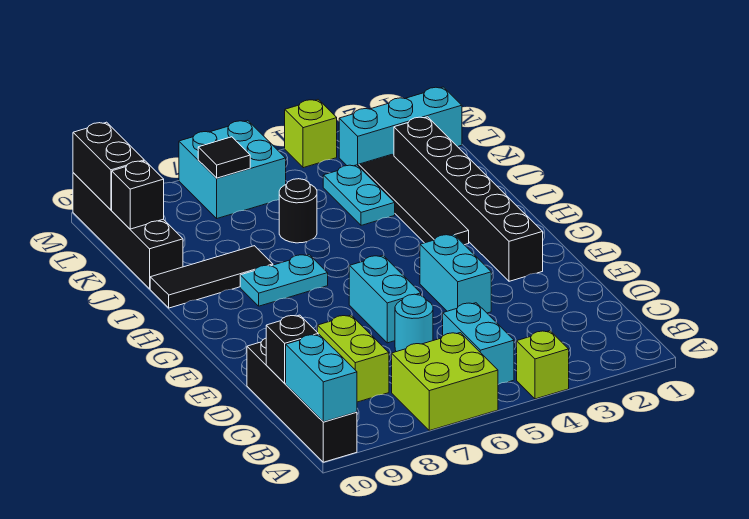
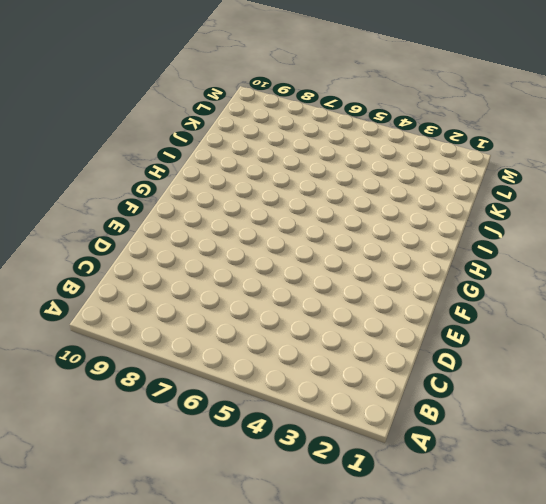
none -> lime 1x1 brick [517,331,569,399]
none -> lime 2x2 brick [392,333,498,431]
none -> black 1x4 brick [247,338,357,462]

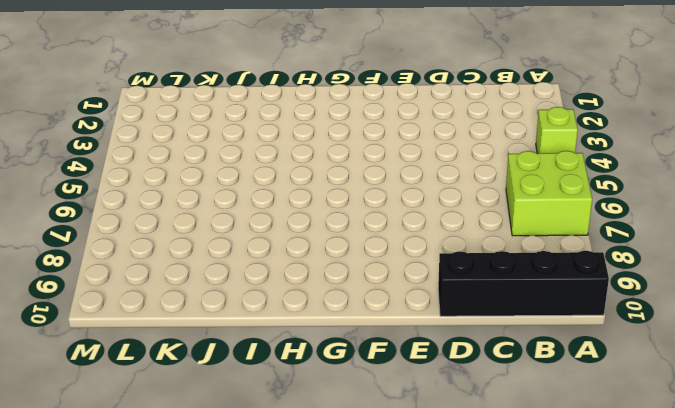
none -> cyan 1x2 brick [443,303,514,384]
none -> lime 1x2 brick [318,315,389,402]
none -> cyan 1x1 round brick [395,294,433,352]

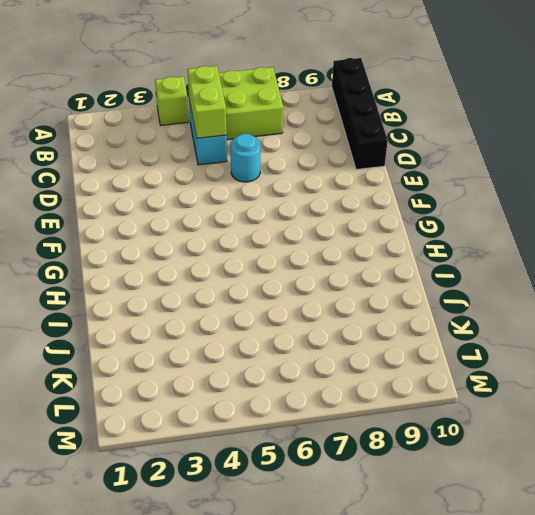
lime 1x2 brick [188,66,227,138] -> lime 1x2 brick moved to [318,315,389,402]
none -> cyan 1x2 brick [420,234,491,313]
none -> cyan 1x2 brick [349,256,421,343]
none -> black 1x6 brick [394,117,543,281]

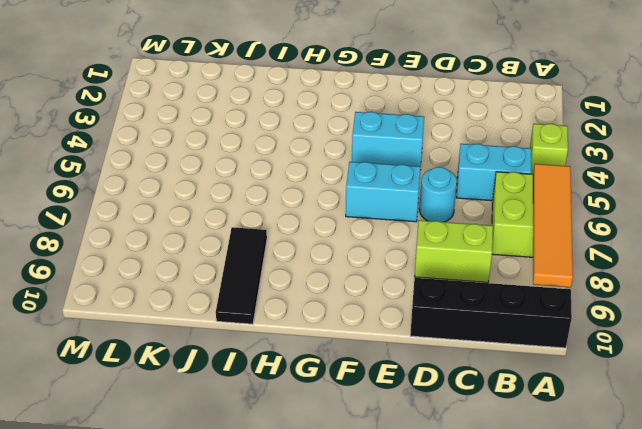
orange 1x4 tile [533,164,573,287] -> none
none -> black 1x6 brick [394,117,543,281]
none -> black 1x4 tile [359,155,469,245]
none -> cyan 1x2 plate [240,255,328,306]

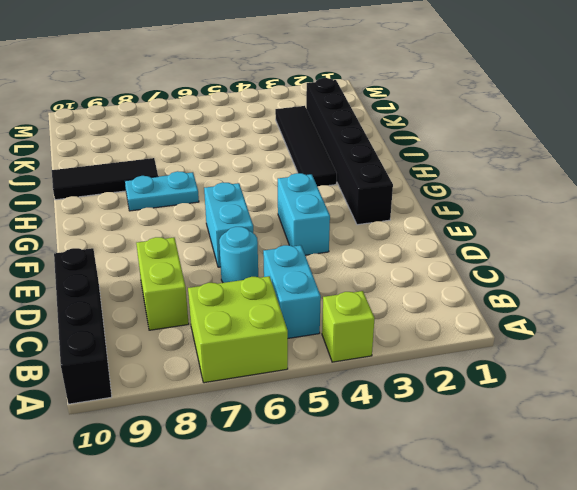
none -> cyan 1x2 plate [323,165,395,225]
none -> black 1x1 round brick [279,179,317,243]
none -> black 1x4 brick [73,173,183,289]

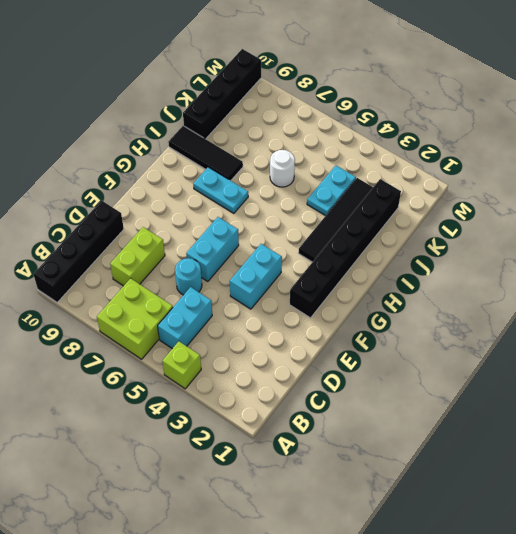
white 1x1 round brick [270,150,295,187] -> black 1x1 round brick [279,179,317,243]
none -> cyan 1x3 brick [339,87,462,166]
none -> cyan 2x2 brick [179,121,286,218]
none -> lime 1x1 brick [285,100,337,168]

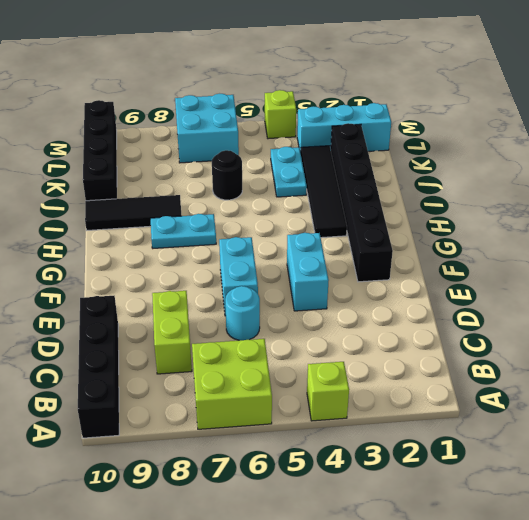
none -> cyan 1x2 brick [443,303,514,384]
none -> cyan 1x2 brick [286,334,357,422]
none -> black 1x1 brick [266,315,318,383]

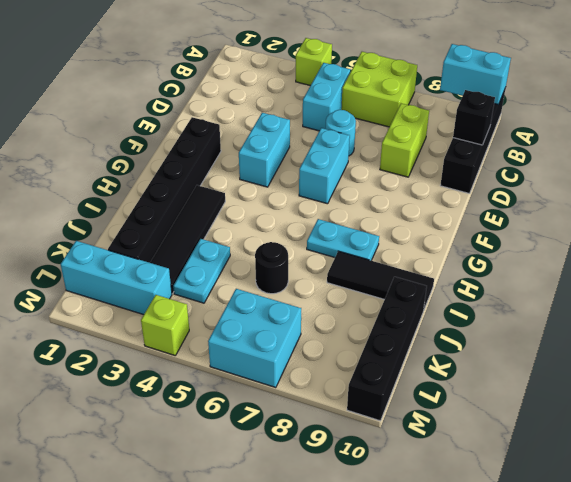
cyan 1x2 brick [440,44,511,105] -> cyan 1x2 brick turned to [286,334,357,422]
none -> black 1x1 brick [112,161,164,229]
none -> black 1x1 tile [198,137,250,178]
none -> black 1x2 brick [73,122,144,210]

